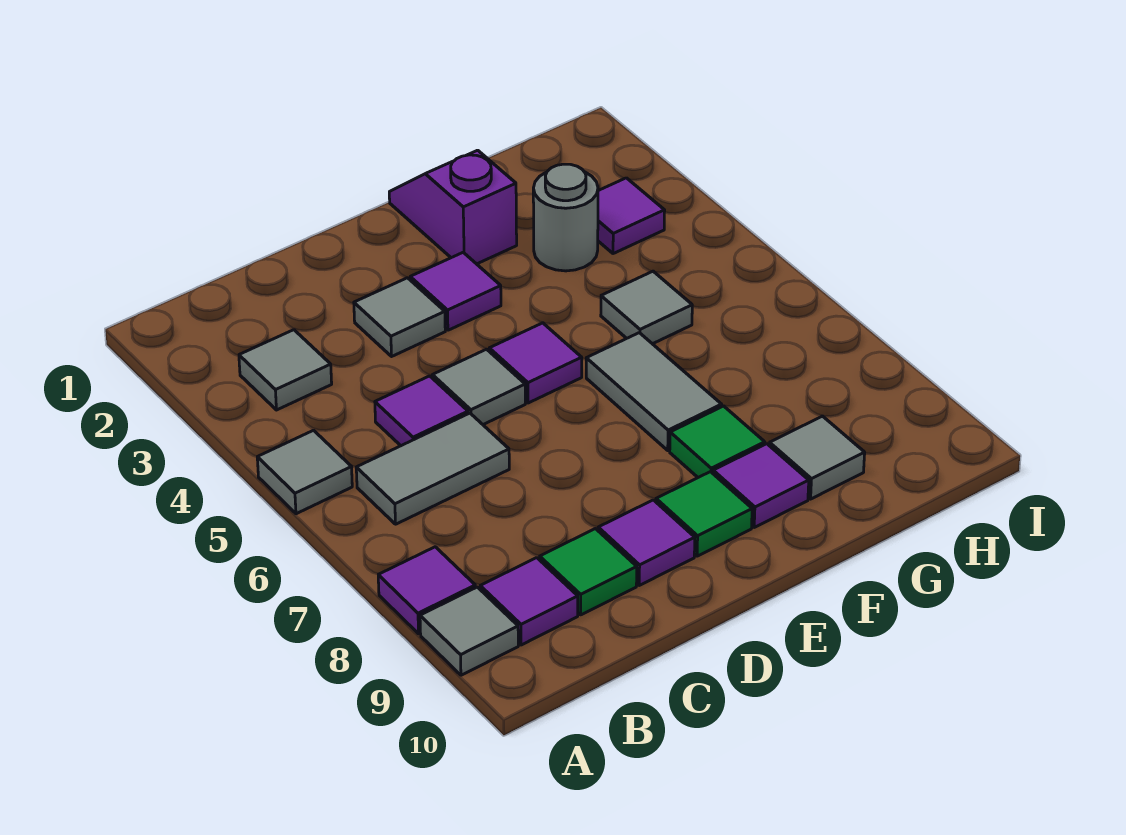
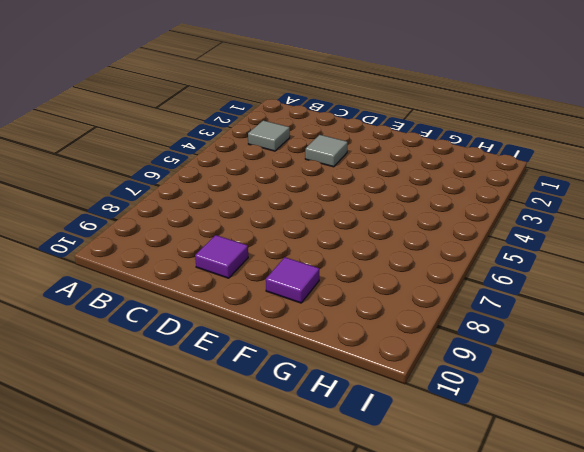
none -> grey 1x1 tile [257,430,352,514]
none -> purple 1x1 tile [378,547,475,634]
none -> grey 1x1 tile [420,587,518,675]

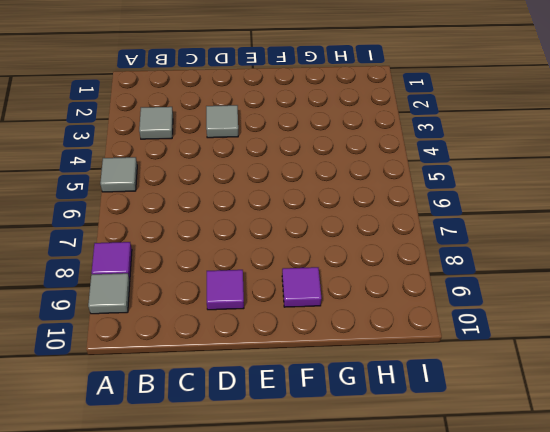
none -> grey 1x2 tile [356,413,509,524]
none -> purple 1x1 tile [480,558,578,645]
none -> purple 1x1 tile [375,376,468,446]

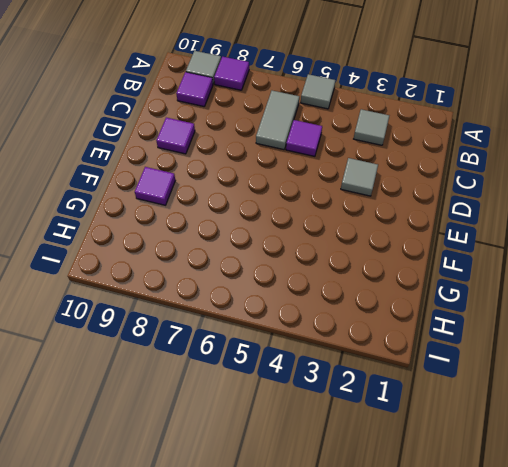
none -> green 1x1 tile [540,529,637,615]
none -> grey 1x1 tile [432,349,525,425]
none -> purple 1x1 tile [410,252,501,330]

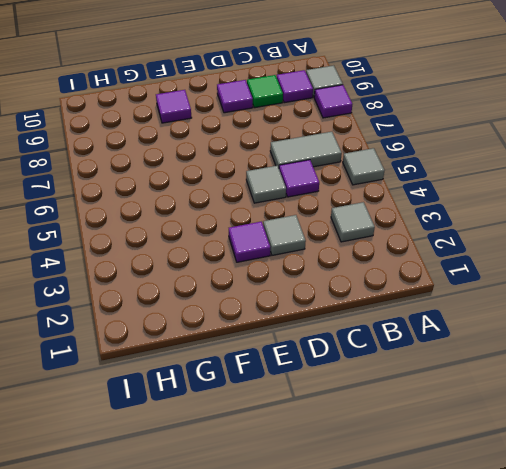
none -> purple 1x1 tile [489,323,582,403]
none -> green 1x1 tile [656,472,752,556]
none -> purple 1x2 slope [389,150,517,264]

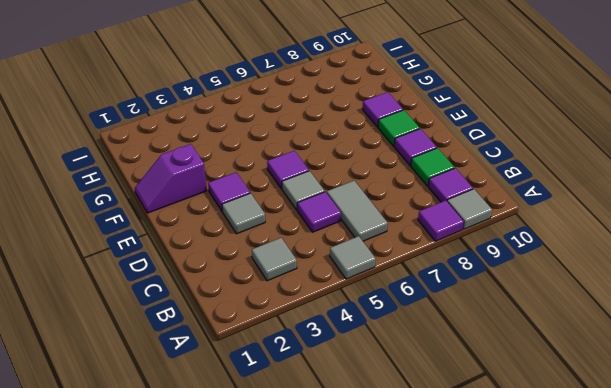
none -> grey 1x2 tile [586,333,722,450]
none -> green 1x1 tile [670,406,765,477]
none -> grey 1x1 round brick [533,164,598,271]

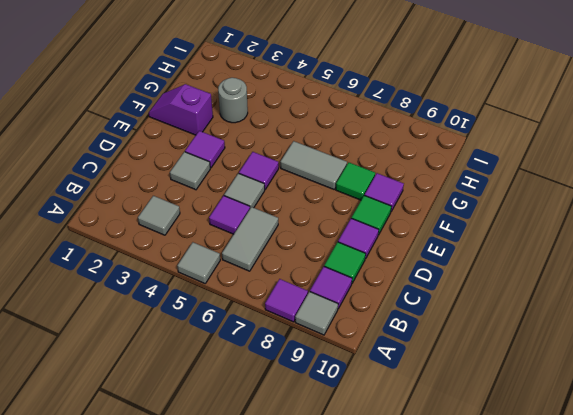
none -> grey 1x1 tile [601,271,692,344]
none -> grey 1x1 tile [769,416,865,499]
none -> purple 1x1 tile [598,178,665,254]

